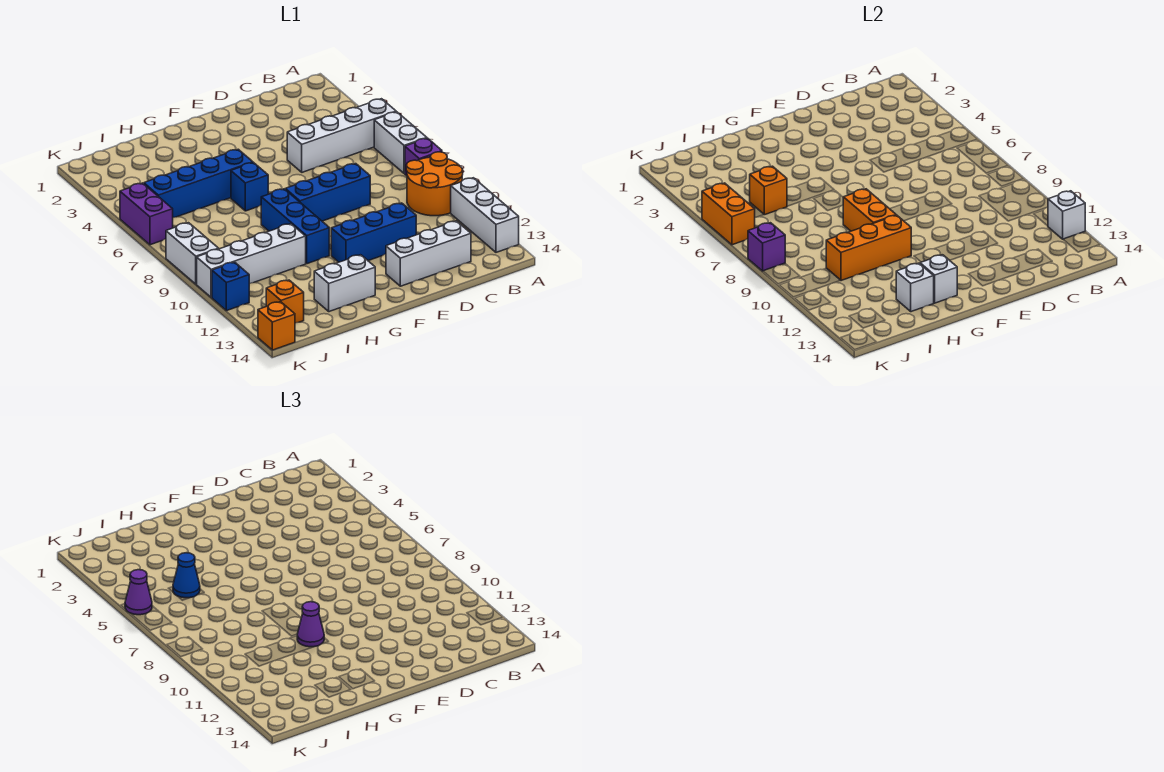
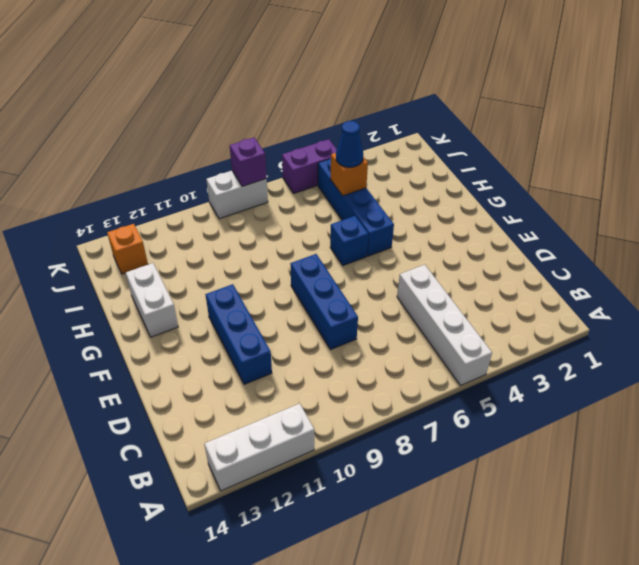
none -> white 1x2 brick [374,112,427,174]
none -> purple 1x1 brick [405,138,442,176]
none -> orange 2x2 round brick [406,152,463,216]

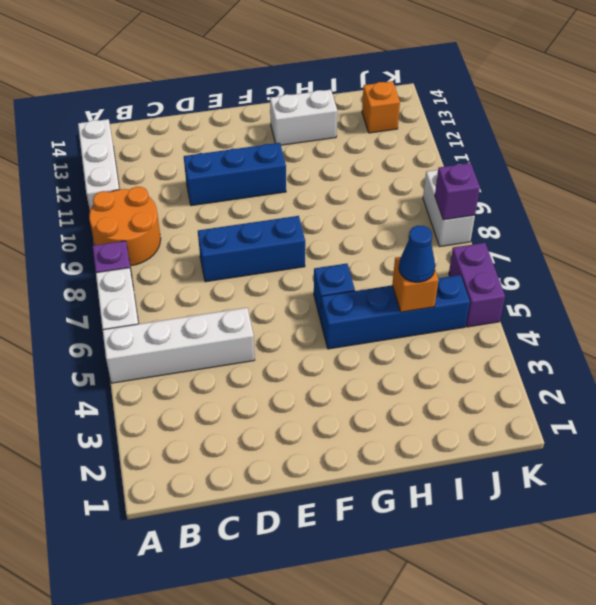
none -> white 1x3 brick [386,221,471,286]
none -> blue 1x3 brick [261,189,329,264]
none -> white 1x4 brick [197,224,306,297]

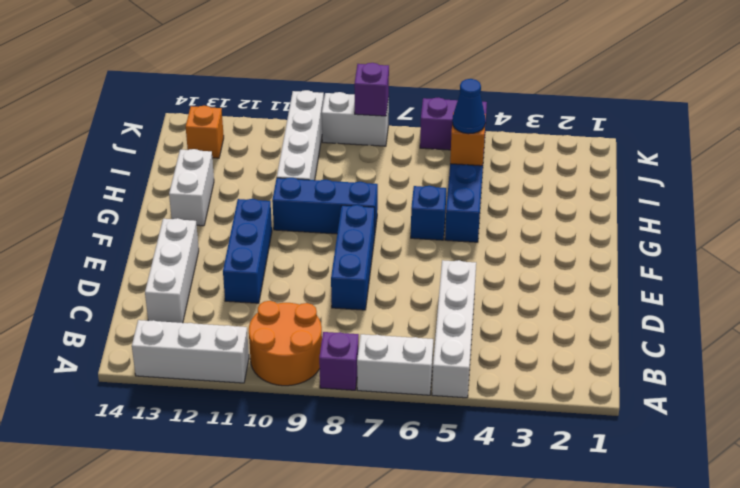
none -> blue 1x1 brick [212,262,249,311]
none -> orange 1x1 brick [258,302,295,350]
none -> white 1x1 brick [1048,191,1085,239]

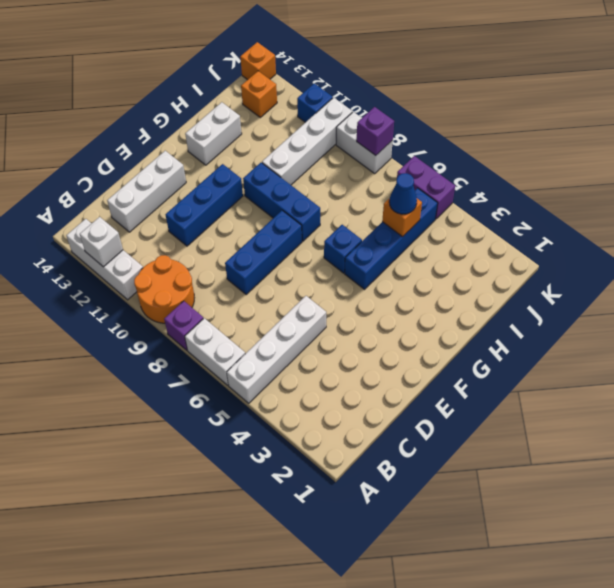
none -> orange 1x2 brick [843,189,896,231]
none -> orange 1x3 brick [826,215,911,281]
none -> white 1x1 brick [920,255,957,303]

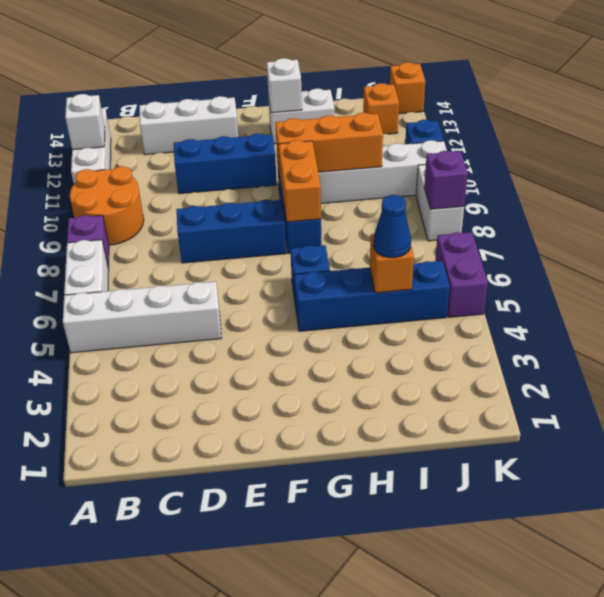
none -> white 1x1 brick [896,263,934,312]
none -> orange 1x2 brick [702,183,755,245]
none -> purple 1x1 cone [297,602,324,647]

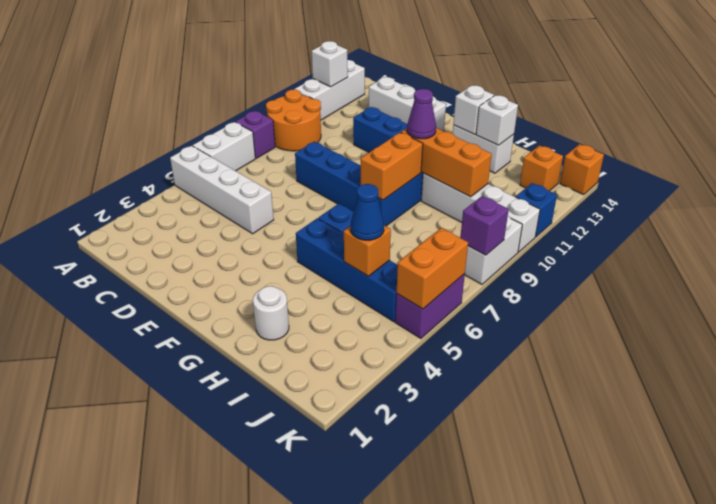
white 1x1 round brick [253,286,289,340] -> none
none -> purple 1x1 cone [125,570,152,615]

